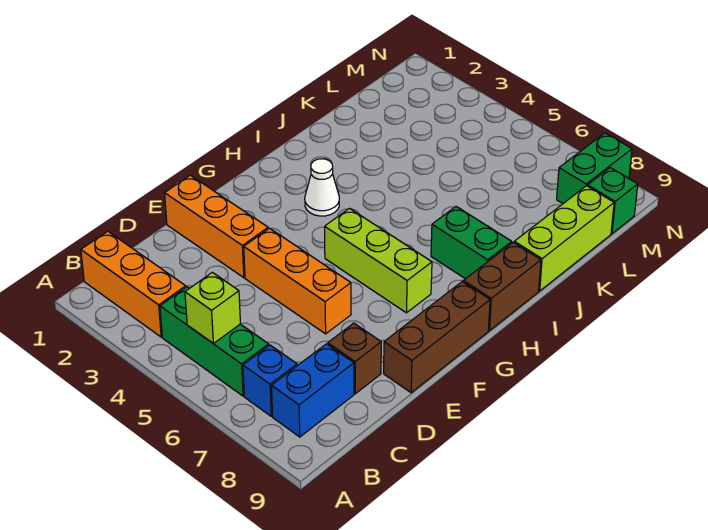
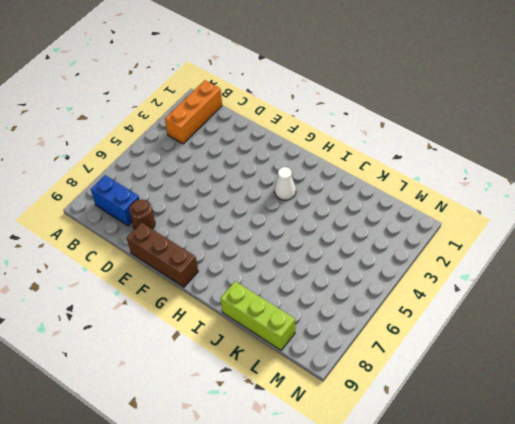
brown 1x1 round brick [129,200,155,229] -> brown 1x1 brick [328,323,381,394]
none -> green 1x3 brick [160,287,269,396]
none -> blue 1x1 brick [243,345,297,416]
none -> orange 1x3 brick [165,175,269,278]

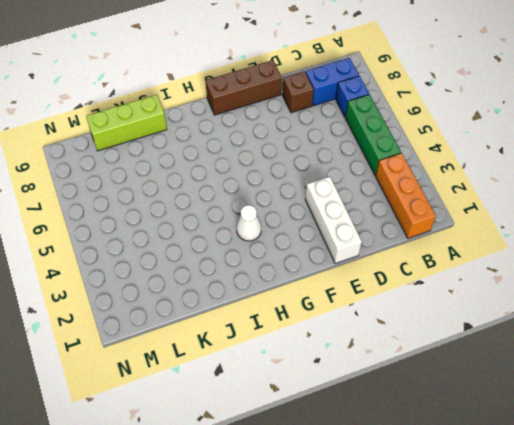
white 1x3 brick [305,177,362,264] -> orange 1x3 brick [165,175,269,278]
none -> orange 1x3 brick [244,228,351,334]
none -> lime 1x3 brick [325,208,432,313]
none -> brown 1x2 brick [463,242,541,331]

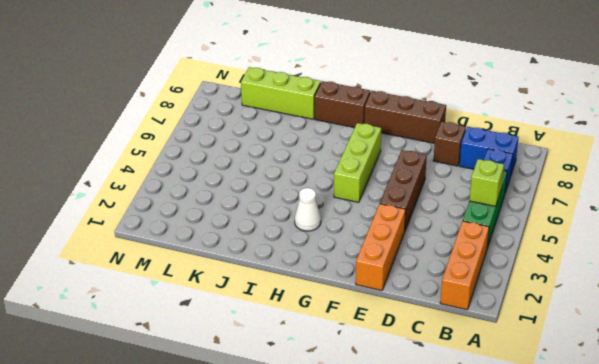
brown 1x3 brick [380,150,427,230] -> orange 1x3 brick [244,228,351,334]
none -> green 1x2 brick [431,207,512,279]
none -> green 1x2 brick [557,133,632,204]
none -> green 1x1 brick [588,168,638,234]

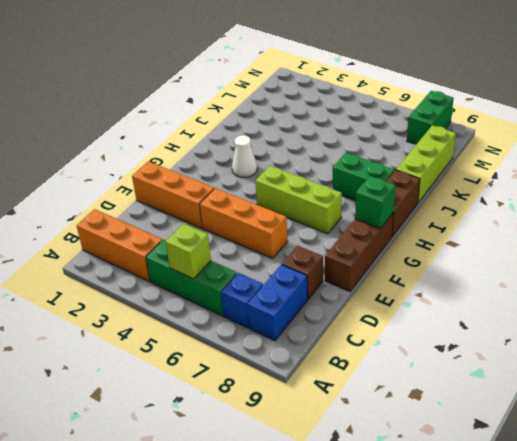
green 1x1 brick [355,176,395,228] -> green 1x1 brick moved to [588,168,638,234]

